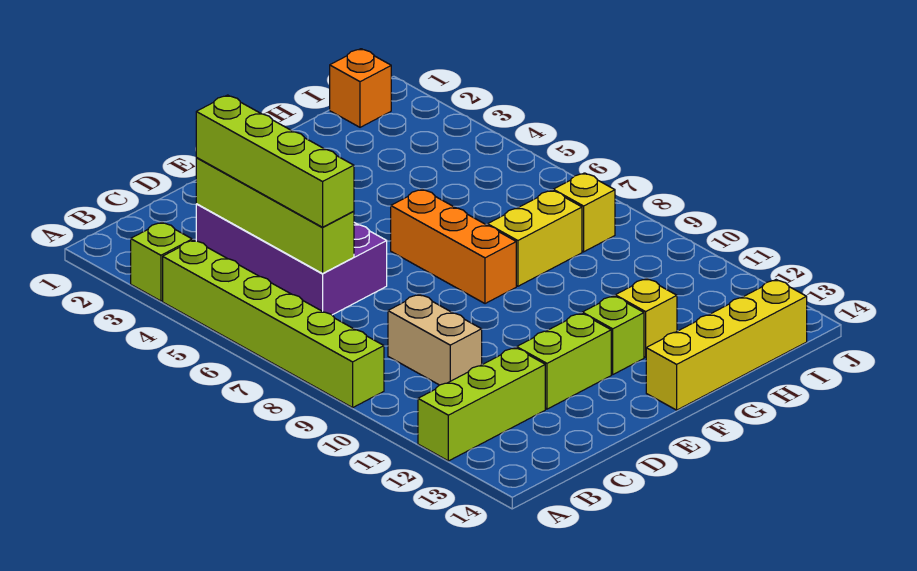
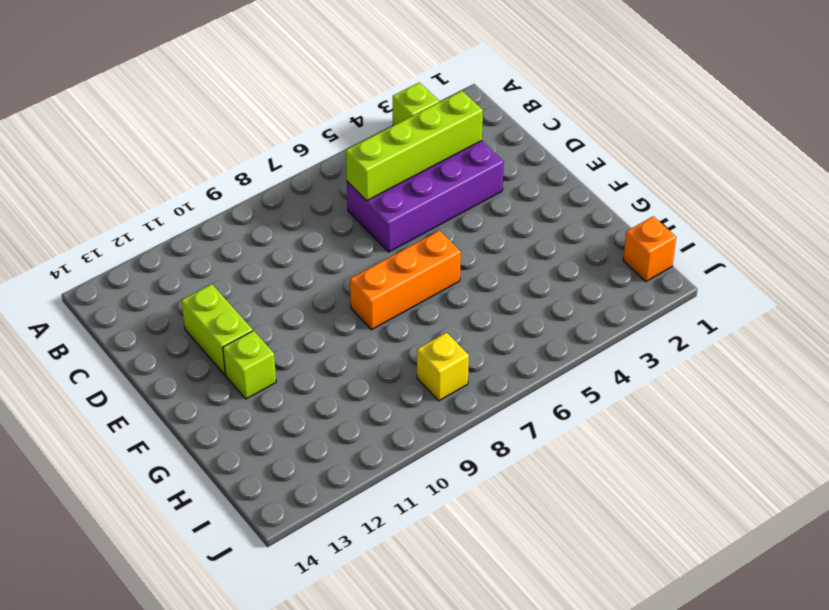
none -> lime 1x6 brick [163,240,384,408]
none -> lime 1x3 brick [418,348,545,461]
none -> tan 1x2 brick [388,294,482,385]

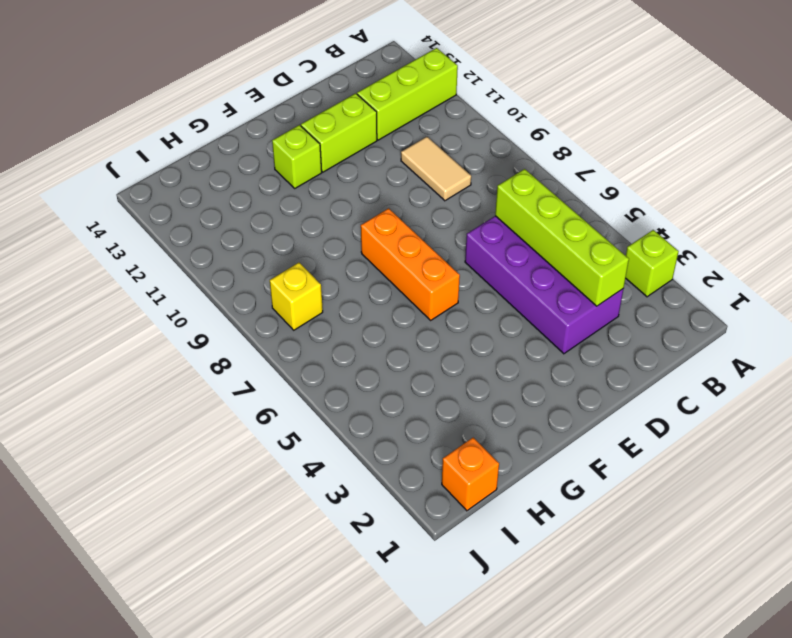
tan 1x2 tile [401,137,471,201] -> tan 1x2 brick [388,294,482,385]
none -> lime 1x6 brick [163,240,384,408]
none -> yellow 1x4 brick [646,280,807,410]
none -> yellow 1x2 brick [488,190,582,286]

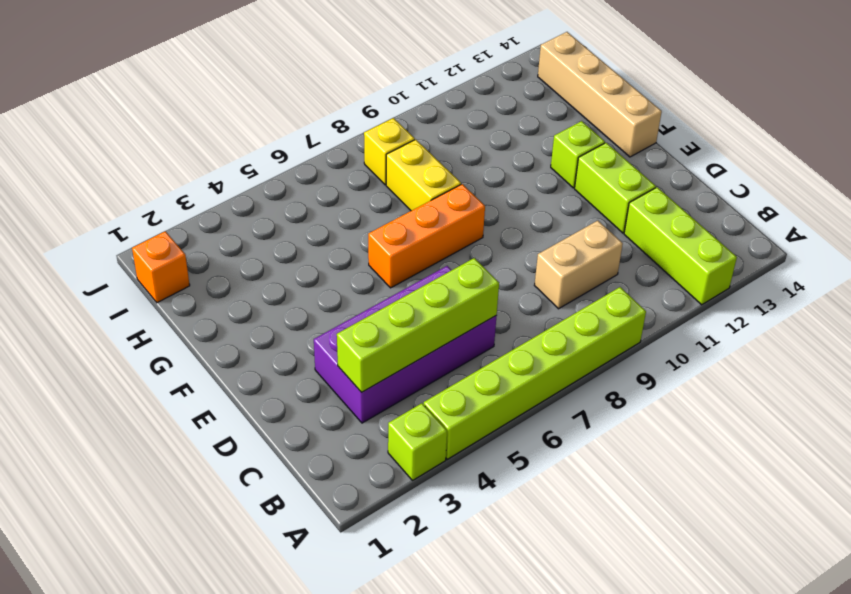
tan 1x4 brick [538,32,662,157] -> yellow 1x4 brick [646,280,807,410]
none -> yellow 1x1 brick [615,279,677,357]
none -> lime 1x4 brick [196,95,354,227]

